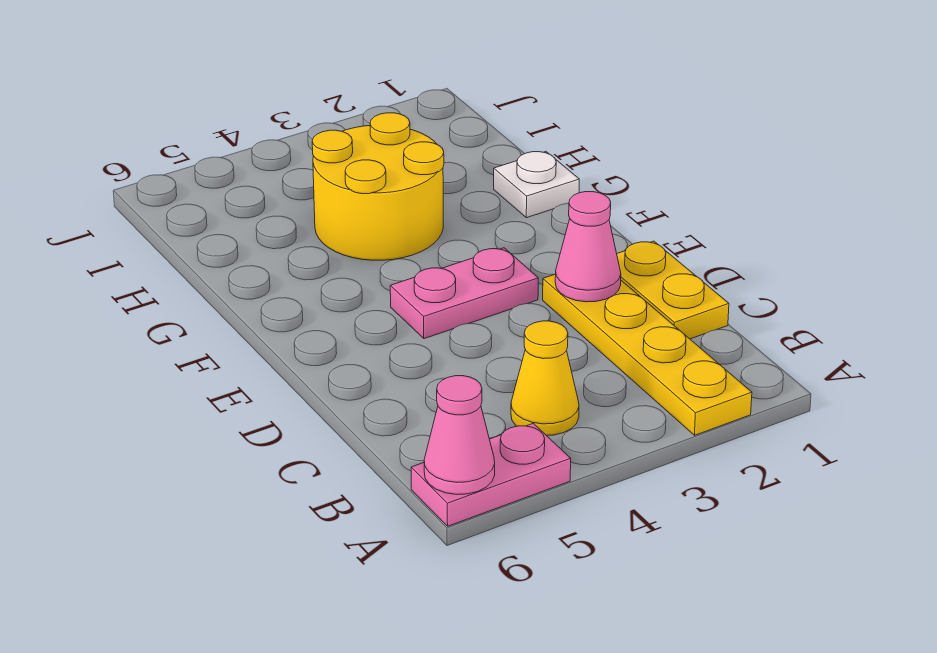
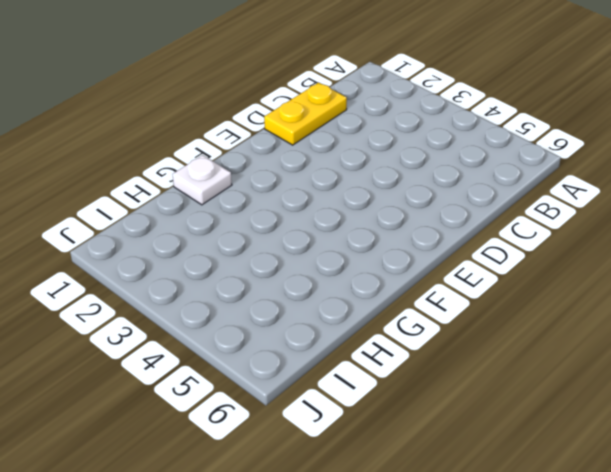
none -> yellow 1x4 plate [543,274,752,435]
none -> pink 1x2 plate [411,423,571,526]

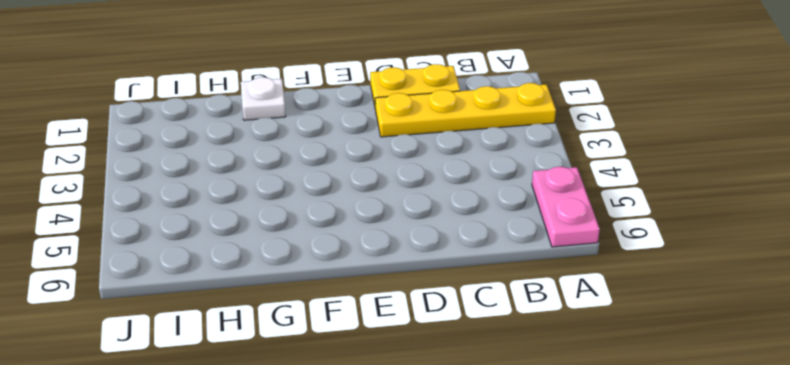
none -> yellow 1x1 cone [511,321,579,436]
none -> pink 1x2 plate [390,248,538,339]

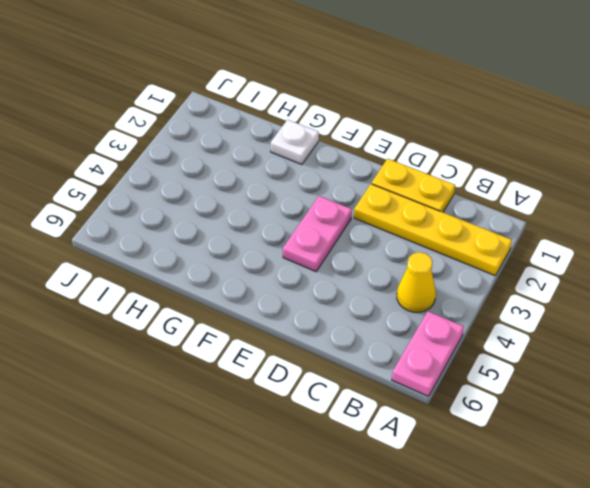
none -> yellow 2x2 round brick [312,113,444,260]
none -> pink 1x1 cone [424,376,495,495]

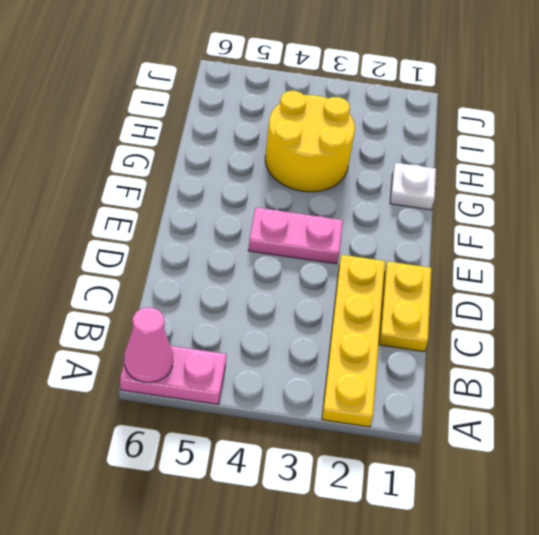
none -> yellow 1x1 cone [511,321,579,436]
none -> pink 1x1 cone [555,192,621,302]

